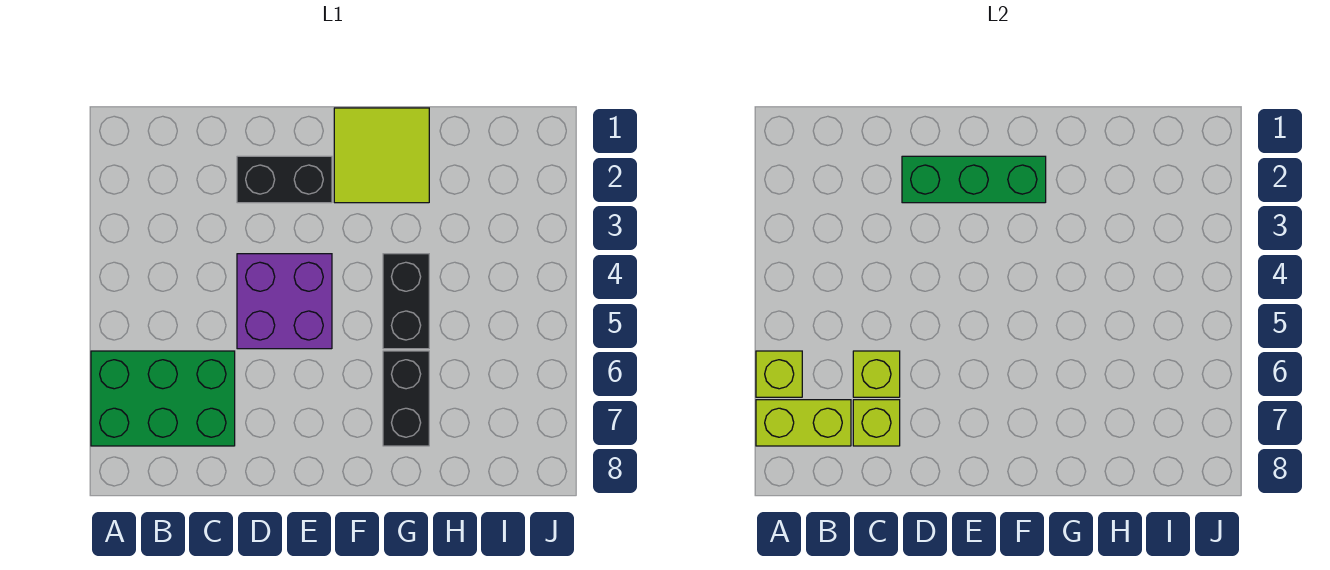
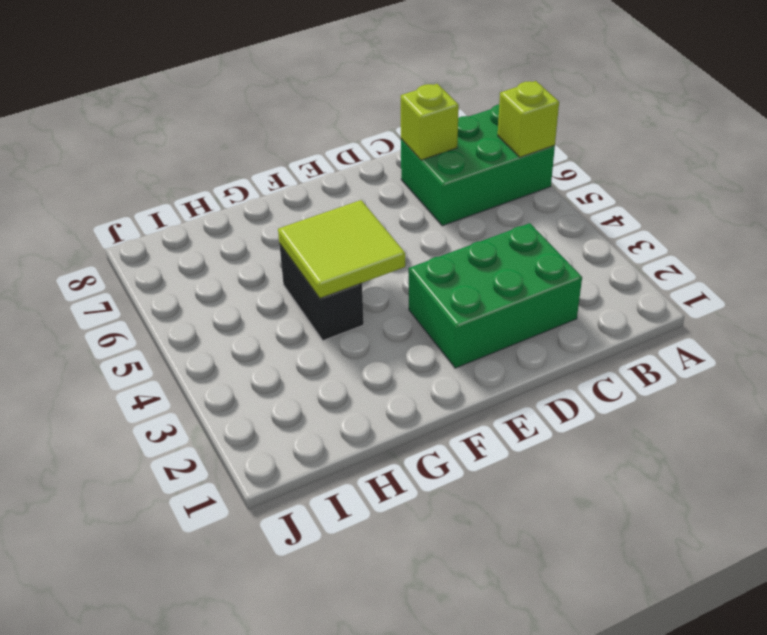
green 2x3 brick [408,223,582,368] -> black 1x2 brick [237,156,332,203]
lime 2x2 tile [278,200,405,298] -> lime 2x2 tile moved to [334,108,429,203]
none -> purple 2x2 brick [237,254,332,349]
none -> black 1x2 brick [383,351,429,446]

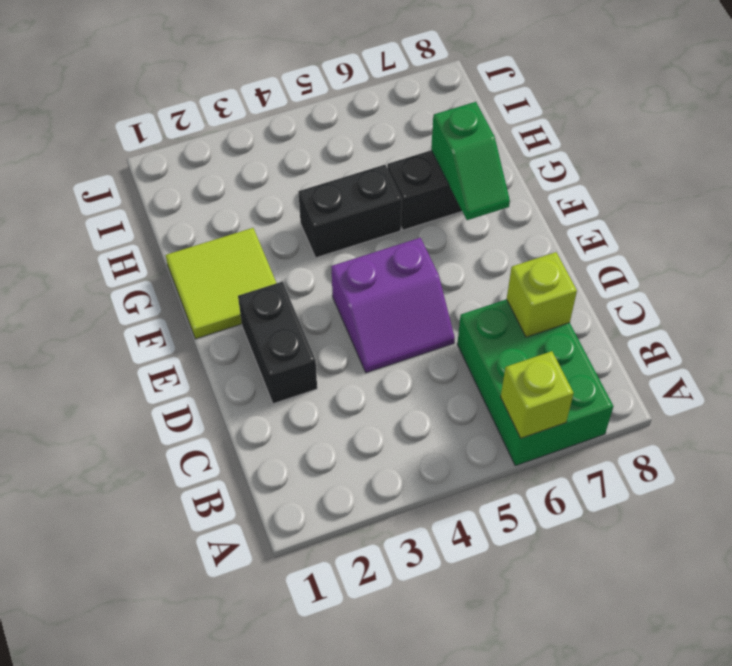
purple 2x2 slope [331,238,455,373] -> purple 2x2 brick [237,254,332,349]
green 1x2 slope [431,102,510,220] -> none
none -> lime 1x2 brick [756,400,851,446]
none -> lime 1x1 brick [853,351,900,397]

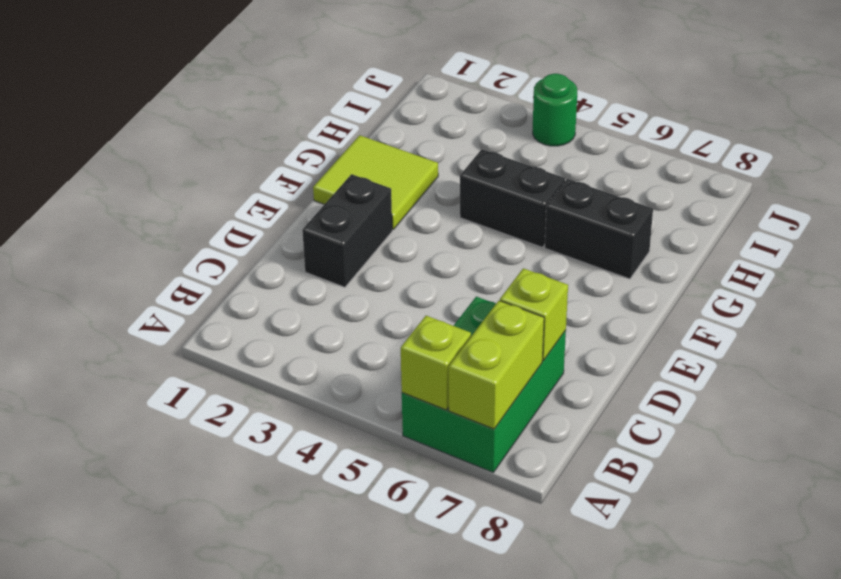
green 1x1 round brick [533,74,577,146] -> none
none -> purple 2x2 brick [237,254,332,349]
none -> lime 1x1 brick [853,351,900,397]

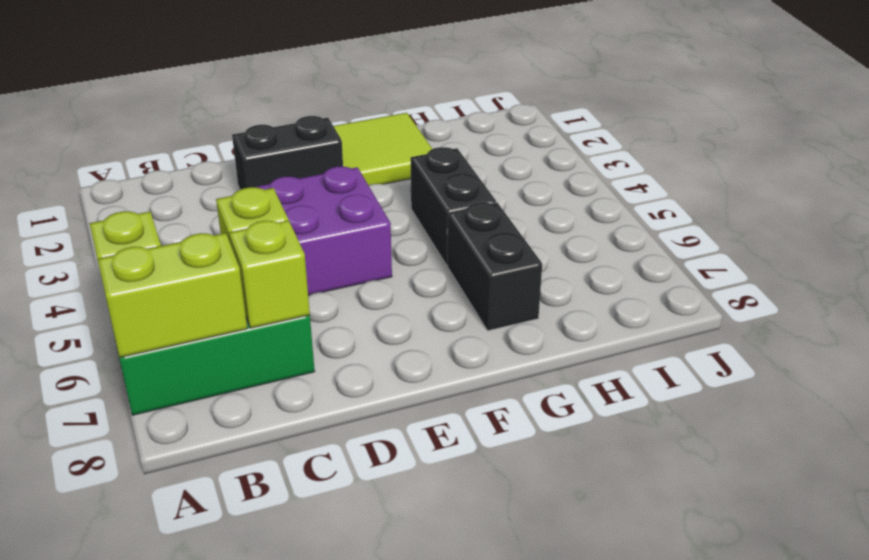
none -> green 1x3 brick [902,156,1046,203]

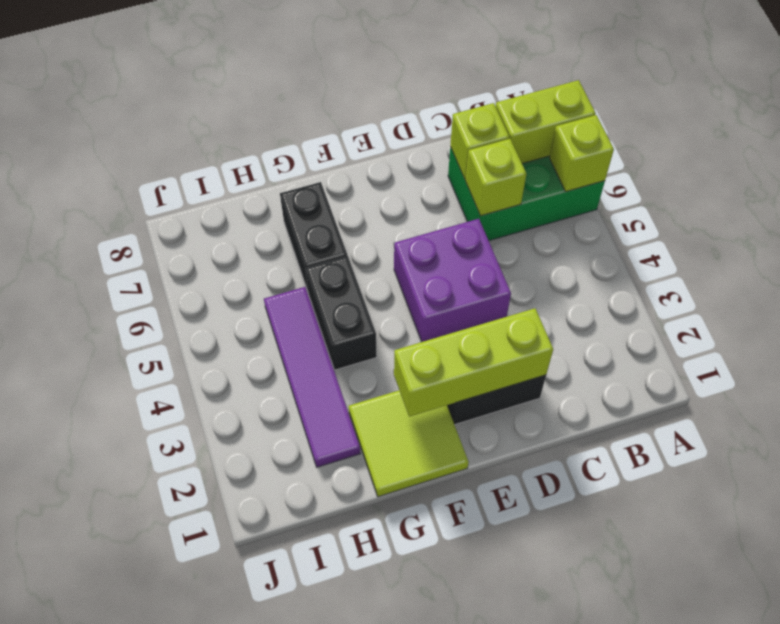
lime 1x3 brick [394,308,553,417] -> green 1x3 brick [902,156,1046,203]
purple 1x4 tile [264,287,361,467] -> none

